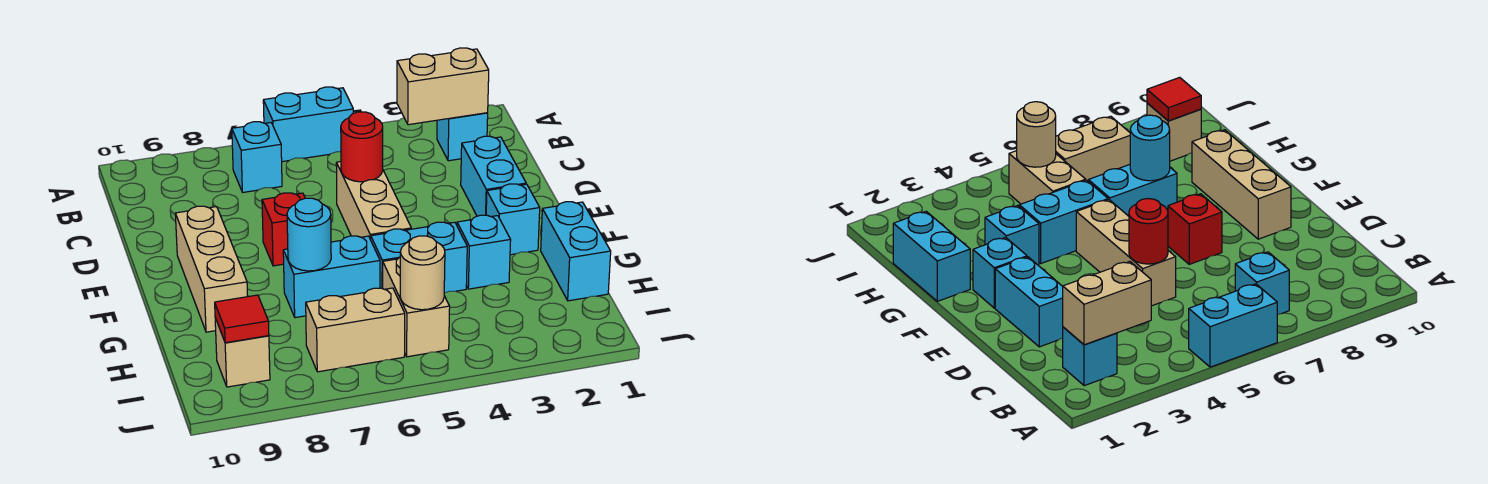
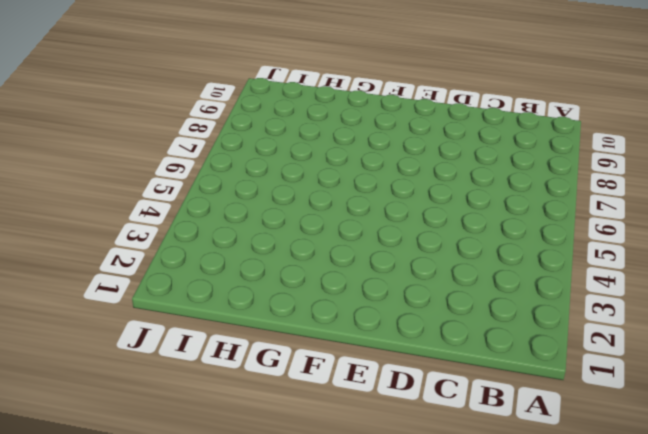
none -> cyan 1x2 brick [263,87,353,162]
none -> cyan 1x1 brick [437,113,488,161]
none -> cyan 1x1 brick [232,122,282,192]

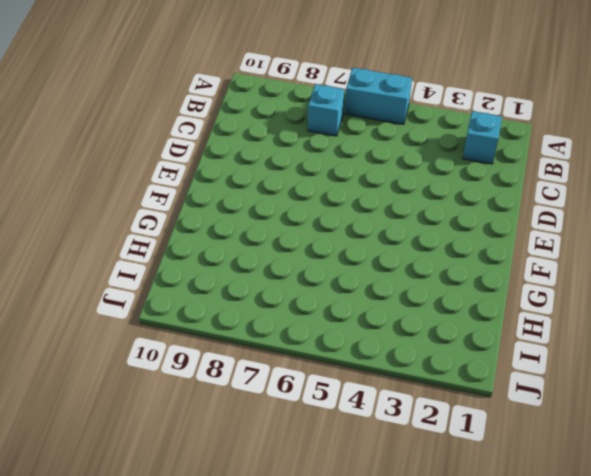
none -> cyan 1x2 brick [461,136,526,216]
none -> tan 1x3 brick [336,162,411,240]
none -> red 1x1 brick [262,193,305,266]

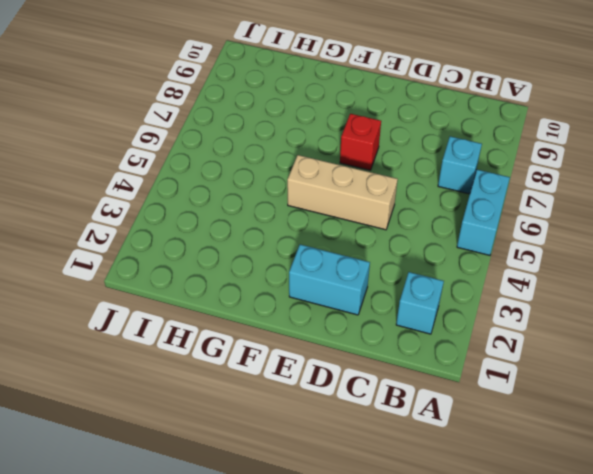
none -> tan 1x3 brick [175,206,248,332]
none -> cyan 1x1 brick [486,184,540,255]
none -> cyan 1x2 brick [541,202,611,301]

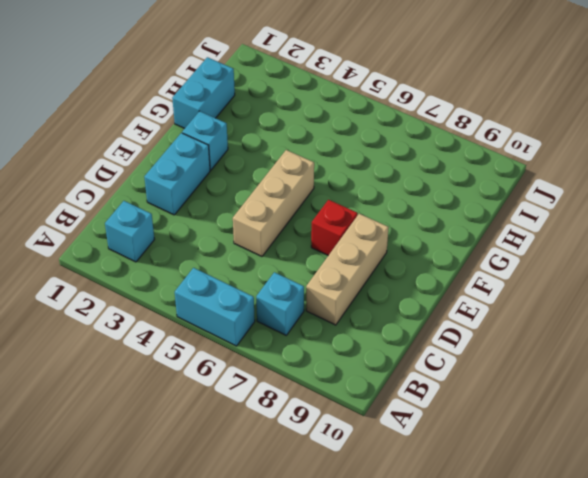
tan 1x3 brick [306,214,389,325] -> tan 1x3 brick moved to [175,206,248,332]
none -> cyan 1x1 brick [457,215,511,289]
none -> cyan 1x2 brick [371,222,467,293]
none -> cyan 1x2 brick [283,236,380,318]

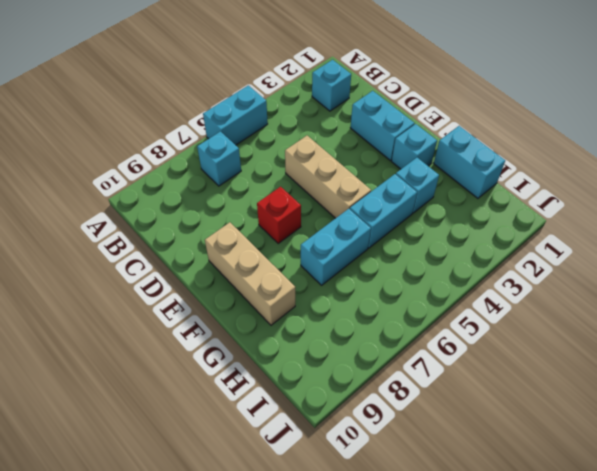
none -> tan 1x2 brick [383,257,450,357]
none -> tan 1x2 brick [306,288,405,372]
none -> tan 1x1 brick [215,318,270,387]

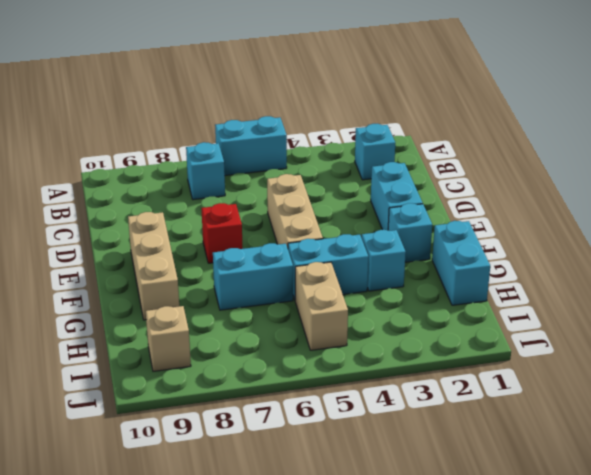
none -> tan 1x2 brick [306,288,405,372]
none -> tan 1x2 brick [397,48,489,125]
none -> red 1x1 round brick [341,112,383,182]

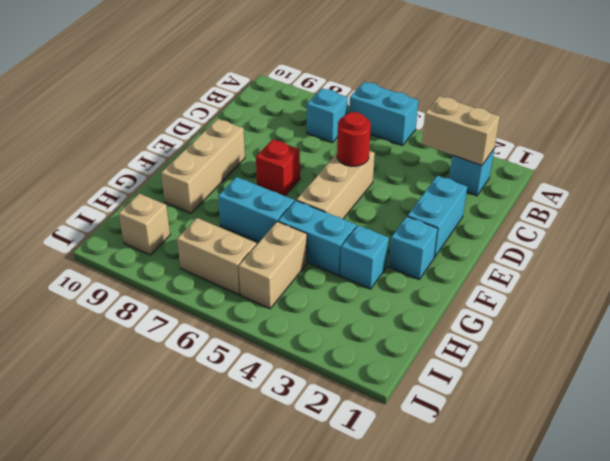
none -> cyan 1x2 brick [541,202,611,301]
none -> cyan 1x1 round brick [287,198,331,271]
none -> tan 1x1 round brick [400,236,445,310]

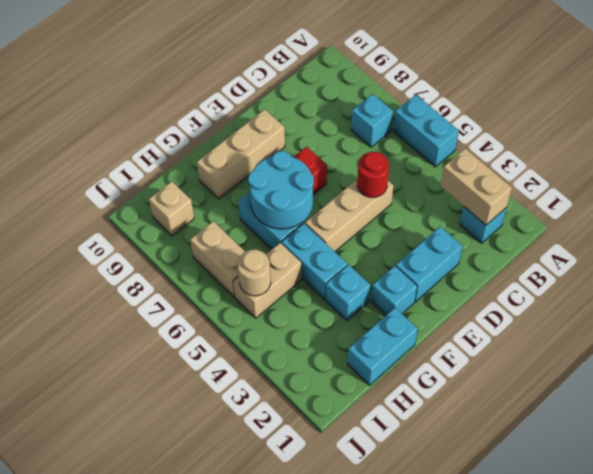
cyan 2x2 round brick [248,151,314,229] -> cyan 1x1 round brick [287,198,331,271]
none -> red 1x1 tile [215,295,269,343]

